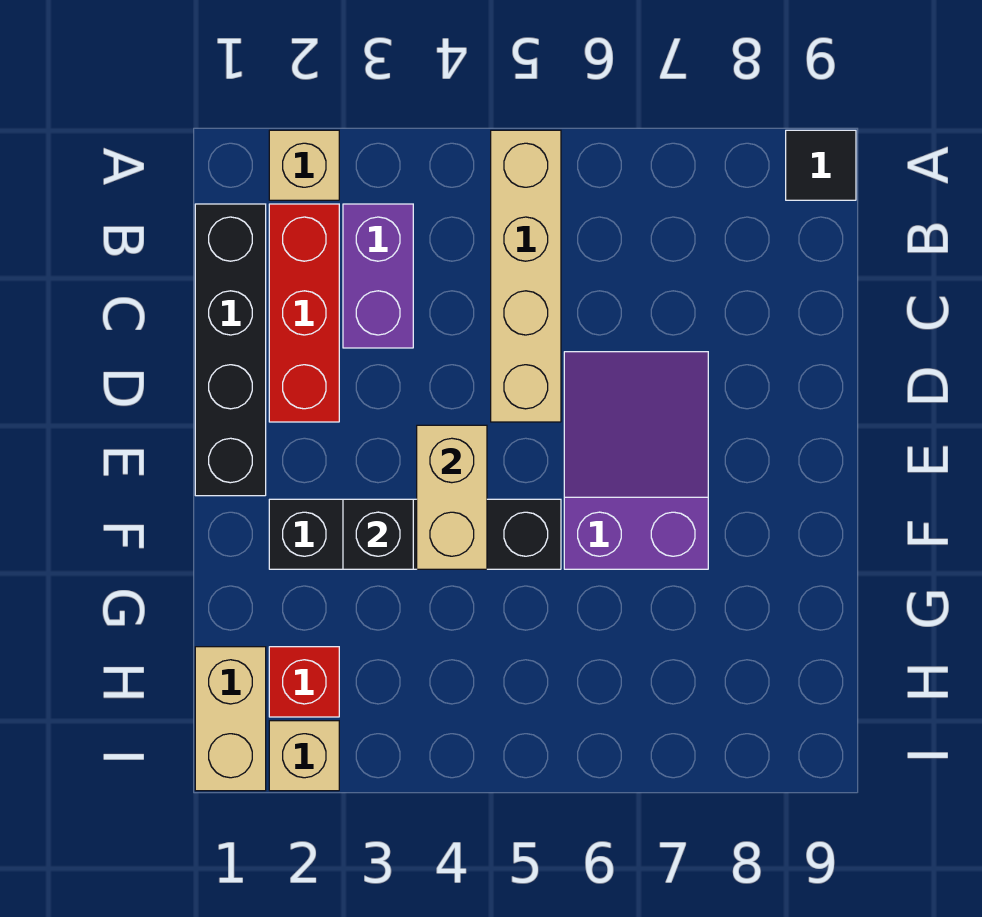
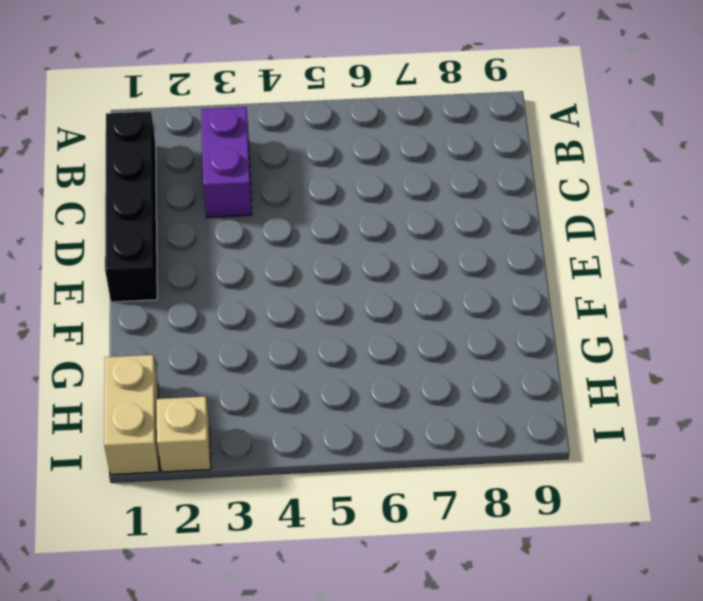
none -> tan 1x1 brick [269,130,339,200]
none -> tan 1x4 brick [491,130,561,422]
none -> black 1x1 tile [786,130,856,200]

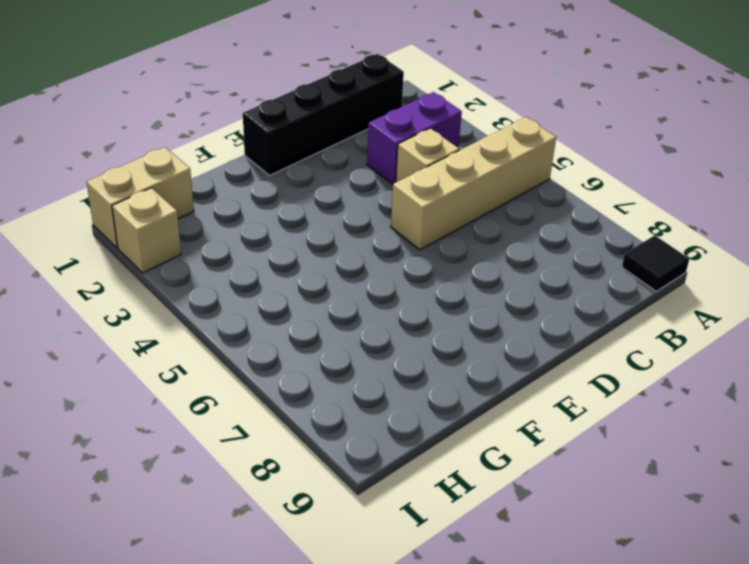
tan 1x1 brick [396,128,459,182] -> tan 1x1 brick moved to [269,130,339,200]
none -> red 1x3 brick [269,204,339,422]
none -> purple 2x3 slope [564,352,708,569]
none -> black 1x4 brick [269,499,561,569]

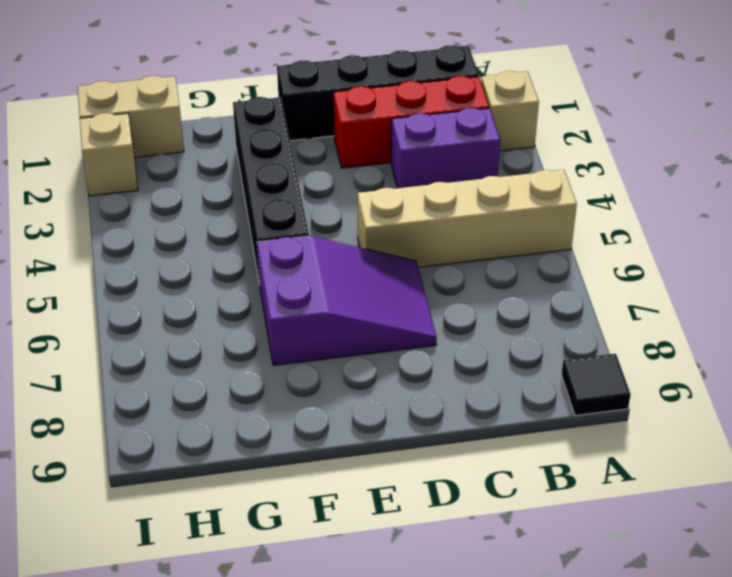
none -> red 1x1 brick [269,647,339,717]
none -> tan 1x2 brick [417,425,487,569]
none -> black 1x1 brick [343,499,413,569]

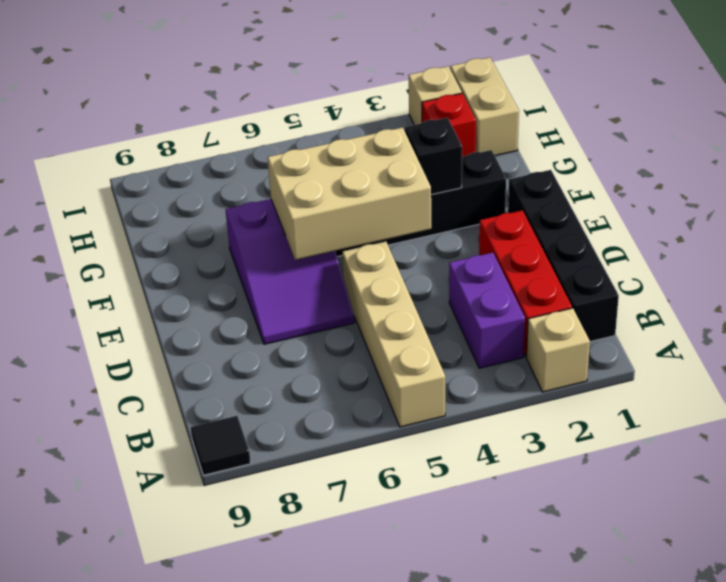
tan 2x3 brick [268,128,431,260] -> tan 1x2 brick [417,425,487,569]

